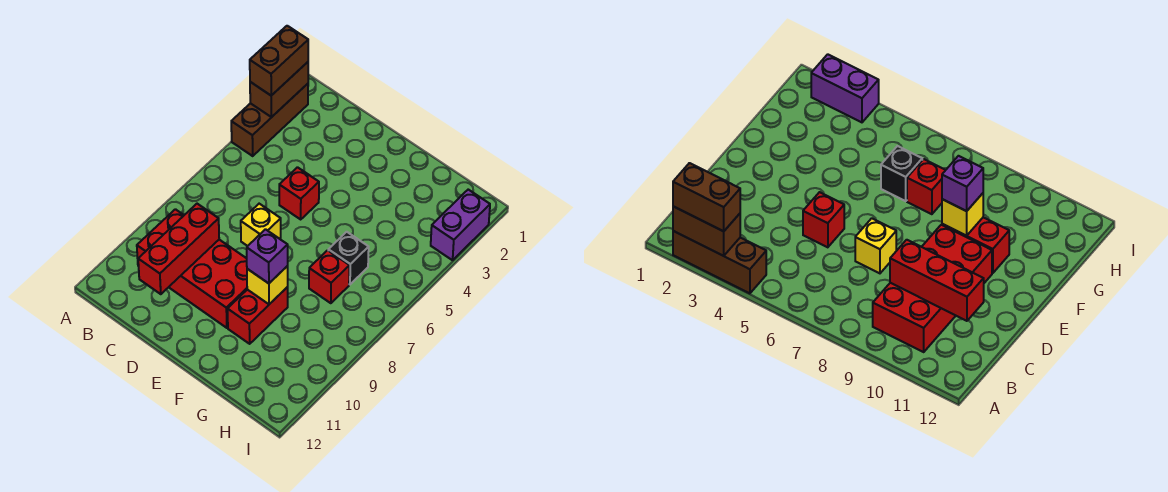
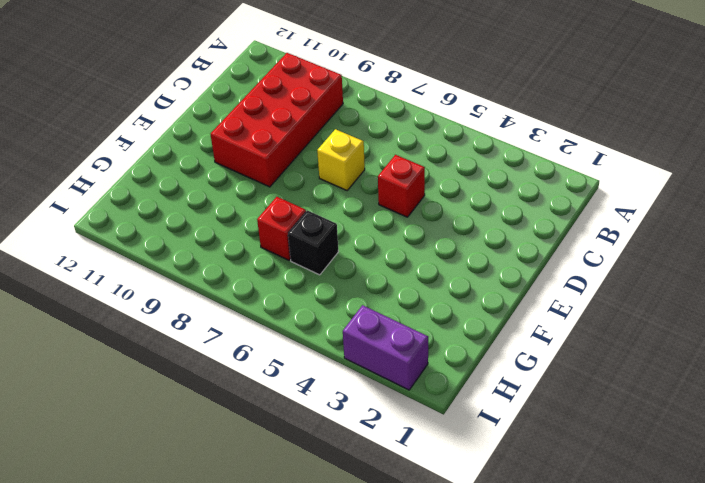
none -> brown 1x3 brick [231,84,308,156]
none -> red 1x2 brick [228,287,288,344]
none -> brown 1x2 brick [250,62,308,117]

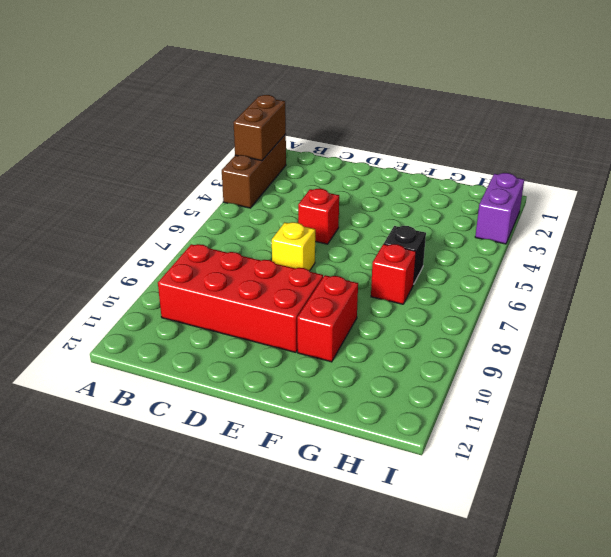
none -> red 1x3 brick [138,204,219,294]
none -> yellow 1x1 brick [247,266,288,304]
none -> brown 1x2 brick [250,26,308,96]

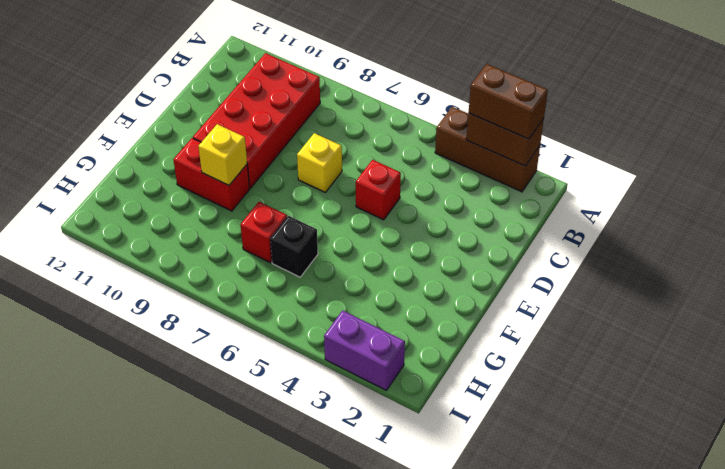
none -> red 1x3 brick [138,204,219,294]
none -> purple 1x1 brick [247,229,288,283]

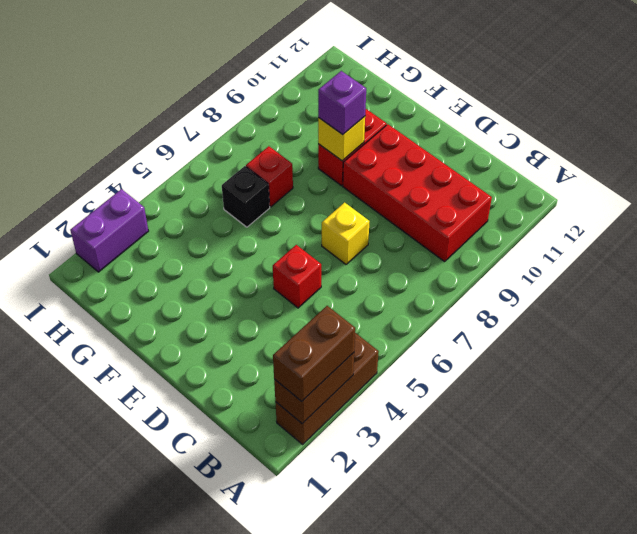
none -> red 1x3 brick [138,204,219,294]

